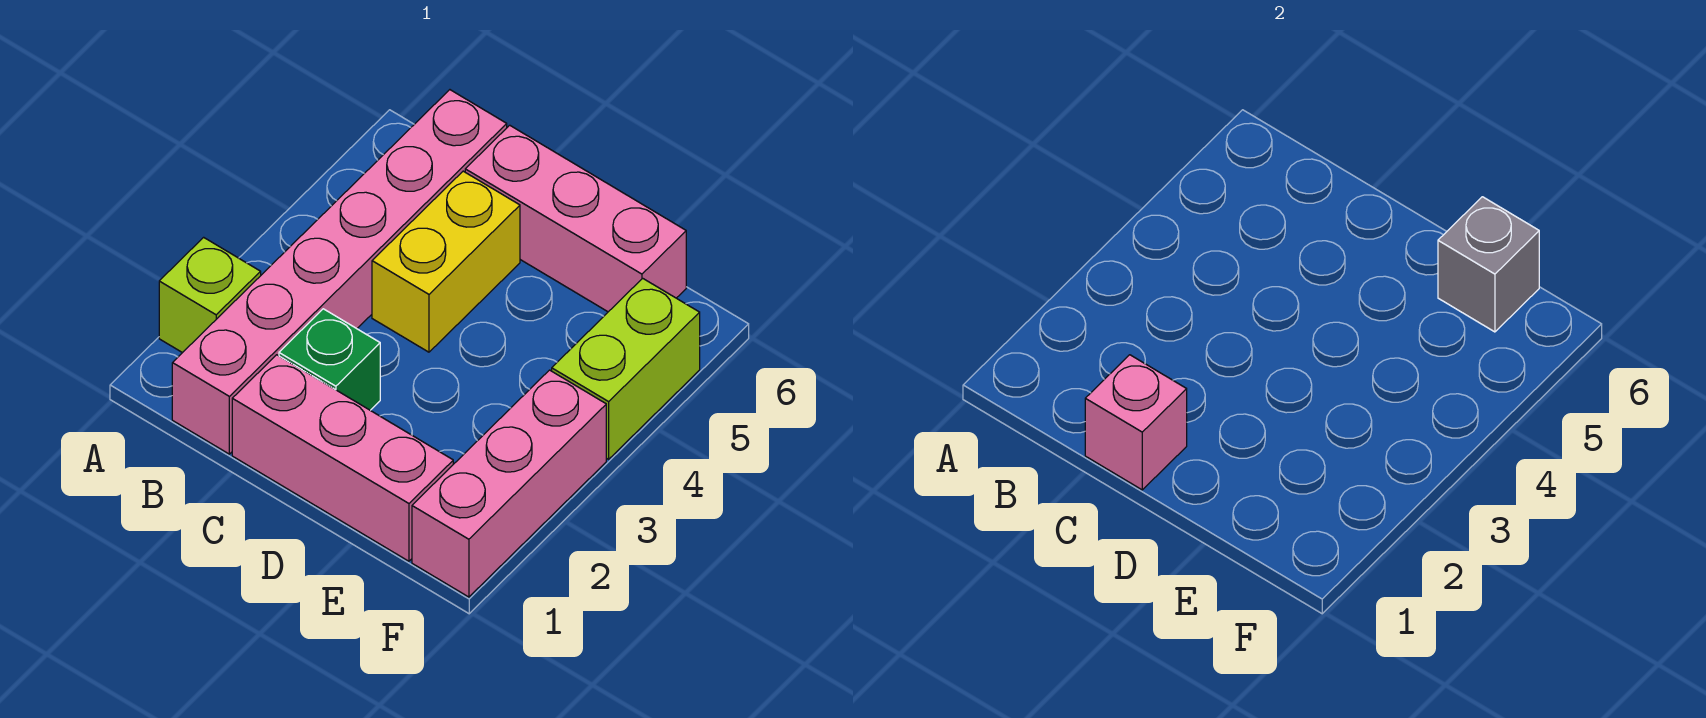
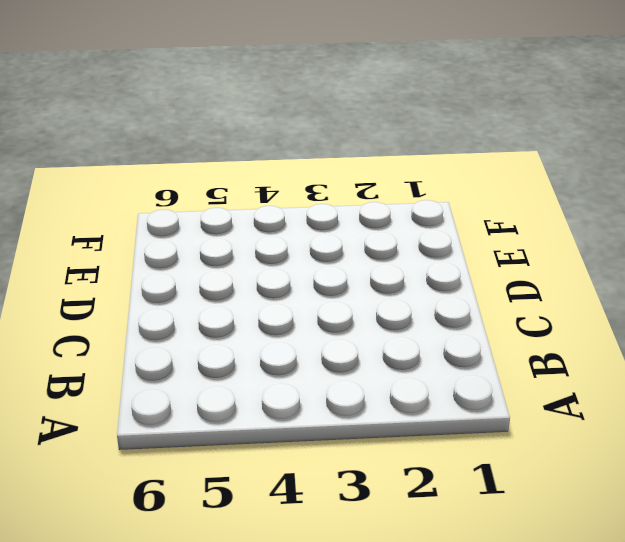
none -> lime 1x1 brick [159,237,261,353]
none -> pink 1x6 brick [172,90,507,454]

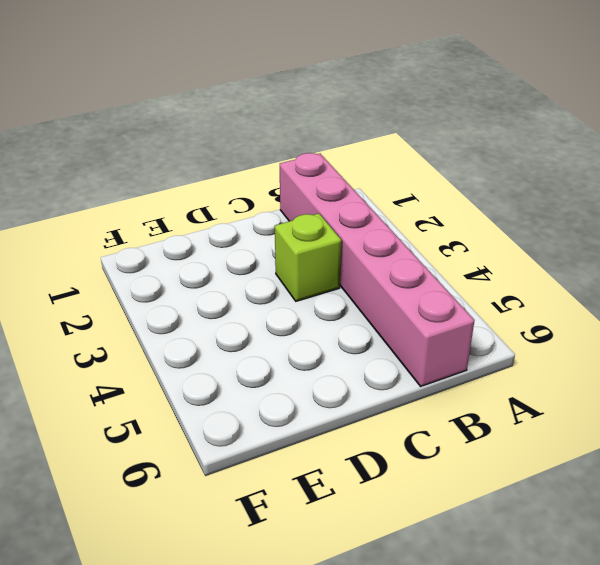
lime 1x1 brick [275,214,341,301] -> lime 1x1 brick moved to [159,237,261,353]
none -> pink 1x3 brick [232,355,453,561]
none -> green 1x1 brick [279,309,380,410]

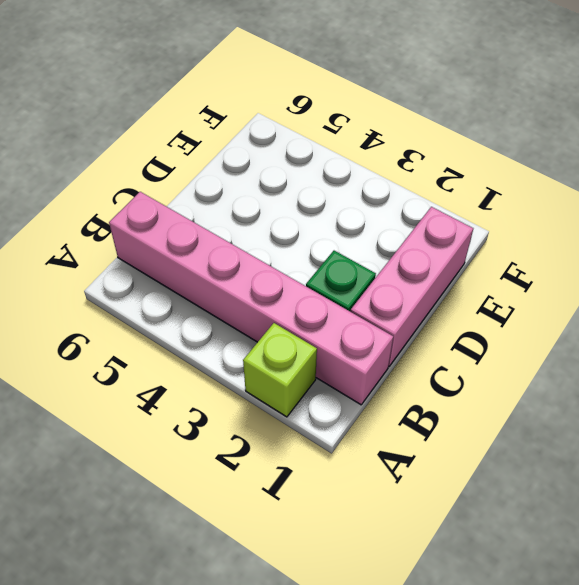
none -> yellow 1x2 brick [372,171,520,352]
none -> pink 1x3 brick [465,125,686,312]

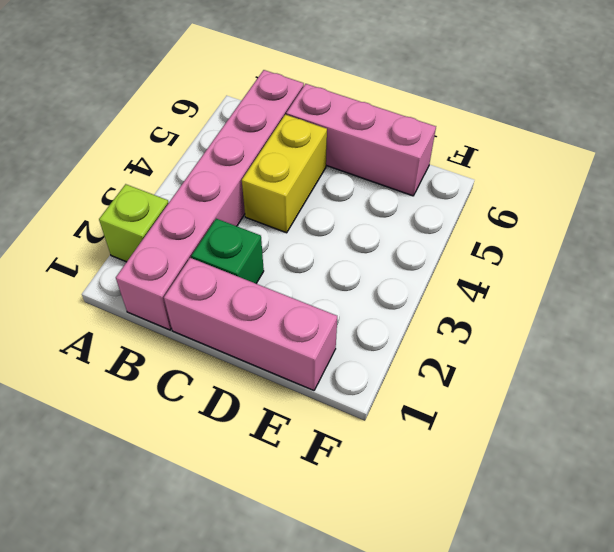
none -> pink 1x3 brick [412,370,606,597]
none -> lime 1x2 brick [552,278,700,459]

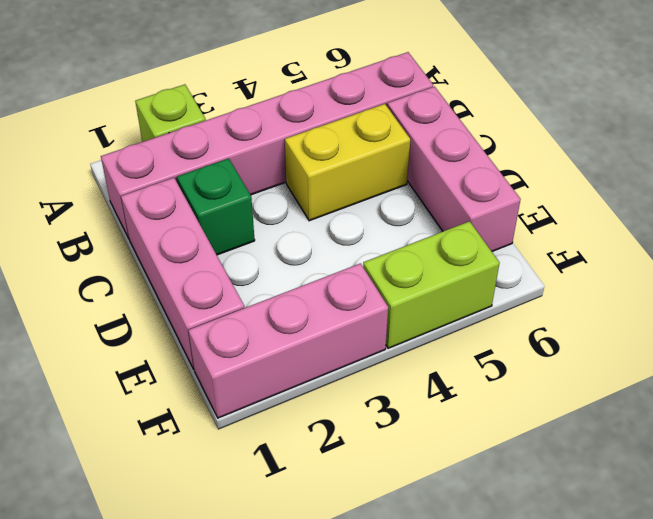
none -> pink 1x1 brick [1085,355,1187,490]
none -> grey 1x1 brick [1438,197,1539,332]

